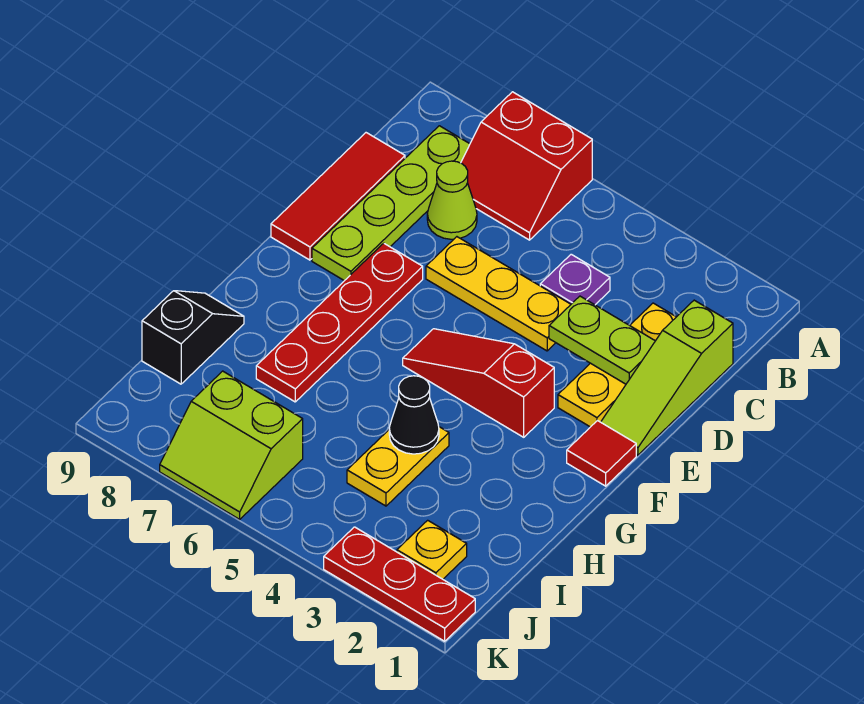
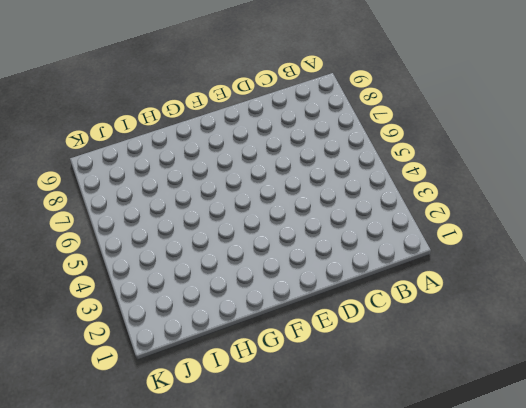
none -> red 2x2 slope [461,92,592,240]
none -> lime 1x4 plate [312,126,470,281]
none -> lime 1x3 slope [601,300,733,455]

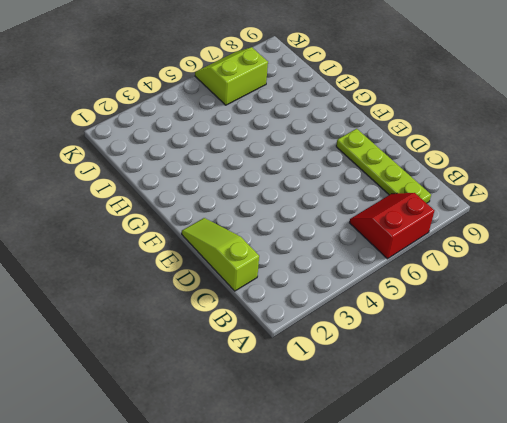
none -> yellow 1x3 plate [558,303,676,427]
none -> purple 1x1 plate [540,254,610,305]
none -> lime 1x1 cone [427,161,477,239]

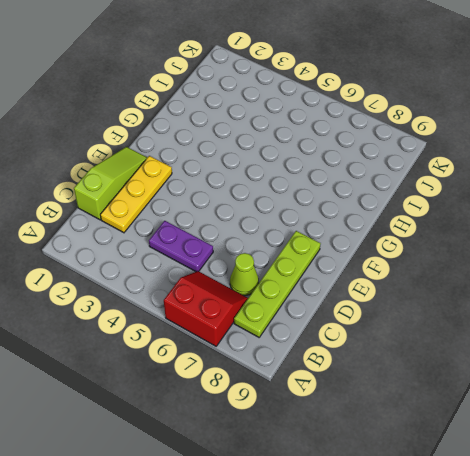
purple 1x2 plate [149,221,213,272] -> purple 1x1 plate [540,254,610,305]
none -> red 1x3 tile [271,133,405,260]
none -> yellow 1x3 plate [426,237,571,351]
none -> red 1x4 plate [256,243,423,402]

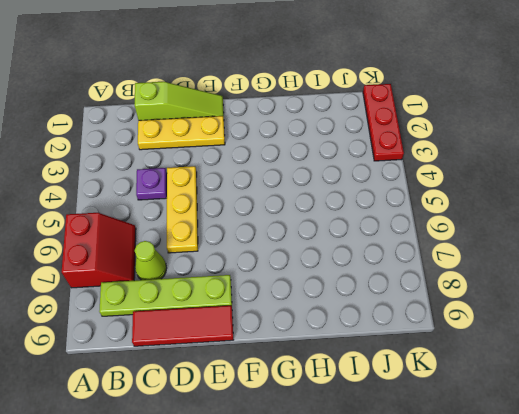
none -> red 1x4 plate [256,243,423,402]
none -> red 1x1 tile [567,421,636,486]
none -> red 1x3 slope [403,329,554,437]

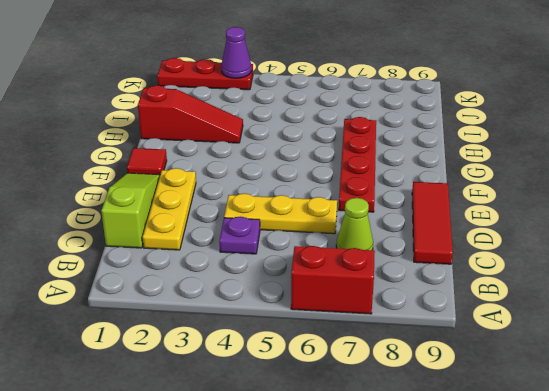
red 1x3 slope [138,85,243,143] -> red 1x3 slope moved to [403,329,554,437]
purple 1x1 cone [222,27,251,78] -> none
none -> lime 1x4 plate [312,126,470,281]
none -> yellow 1x2 plate [347,427,449,506]
none -> black 1x2 slope [142,291,244,384]

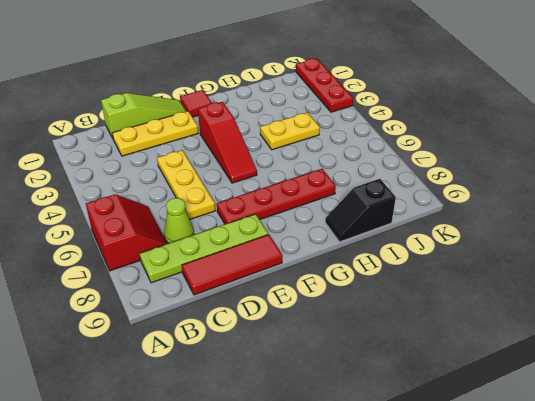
none -> purple 1x1 plate [540,254,610,305]
none -> yellow 1x1 plate [397,520,467,579]
none -> lime 2x2 slope [160,371,303,519]

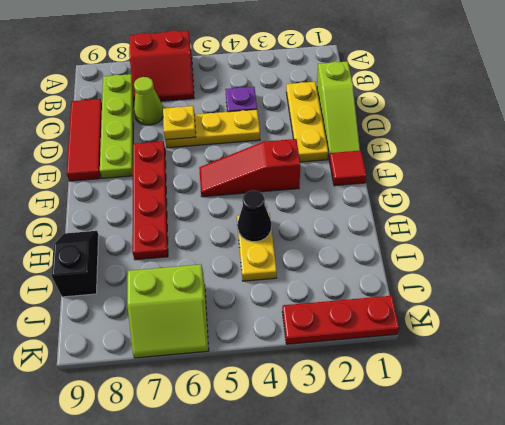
yellow 1x1 plate [163,106,196,140] -> yellow 1x1 plate moved to [397,520,467,579]
none -> lime 1x2 plate [549,296,655,384]

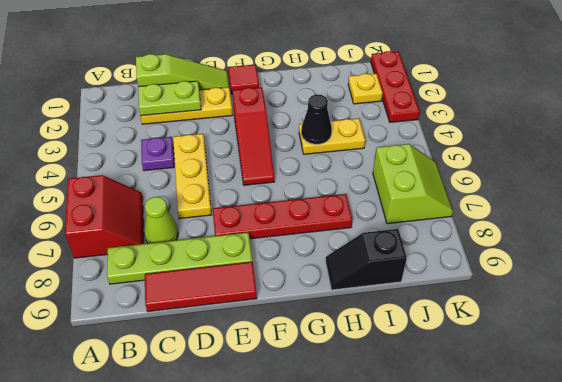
lime 1x2 plate [138,81,201,116] -> lime 1x2 plate turned to [549,296,655,384]

